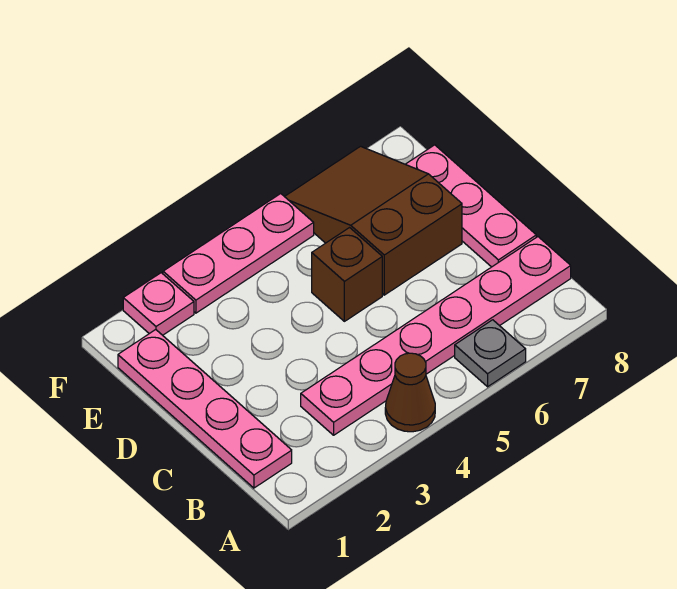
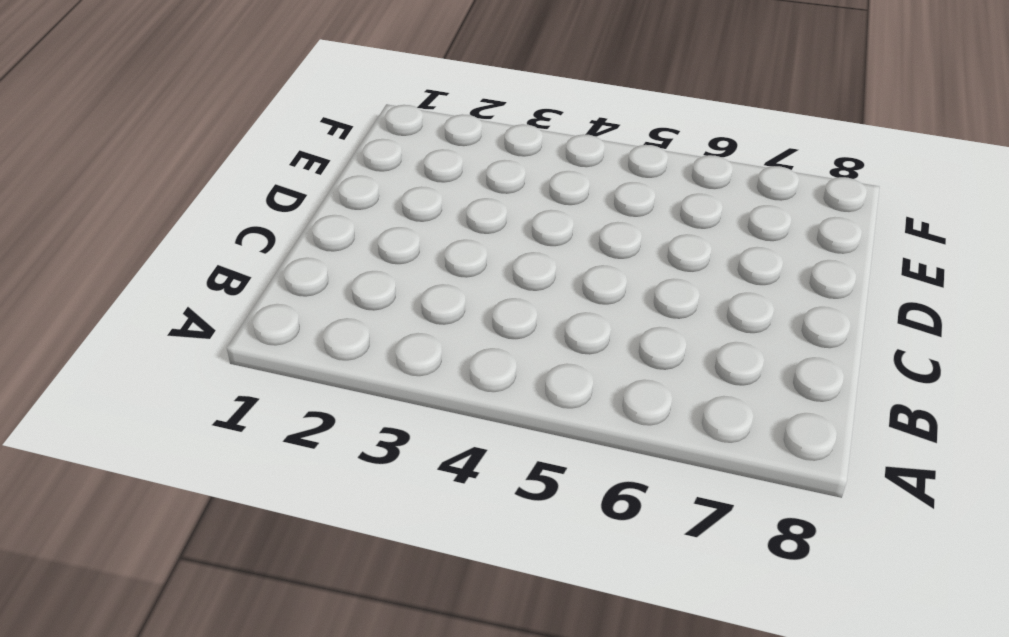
none -> brown 1x1 cone [385,353,435,432]
none -> grey 1x1 plate [455,320,526,387]

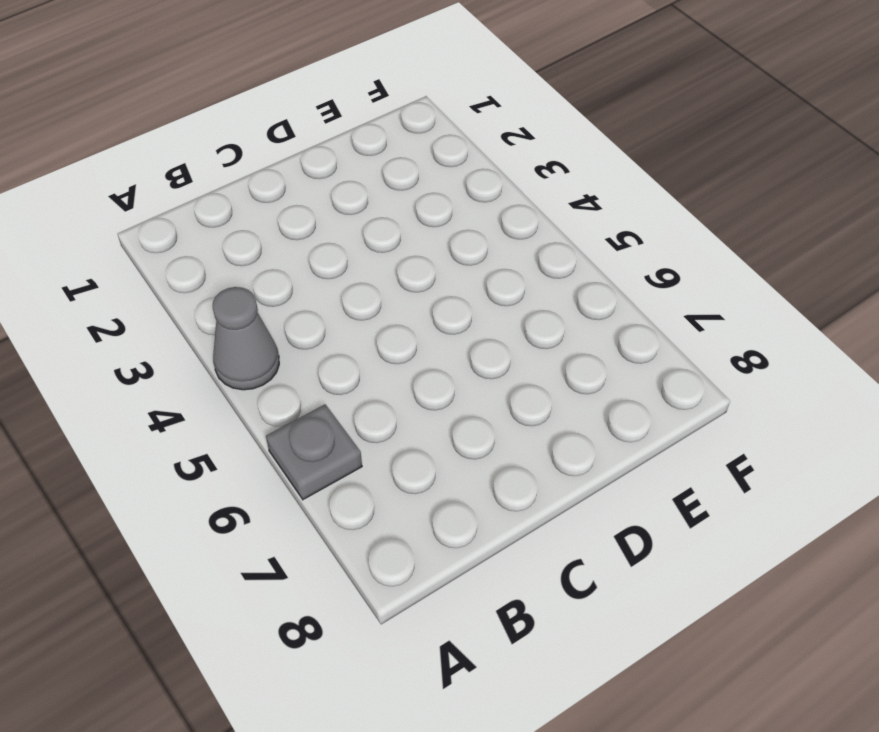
grey 1x1 cone [213,287,279,390] -> brown 1x1 cone [385,353,435,432]
none -> pink 1x4 plate [118,330,292,488]
none -> pink 1x6 plate [301,237,571,435]

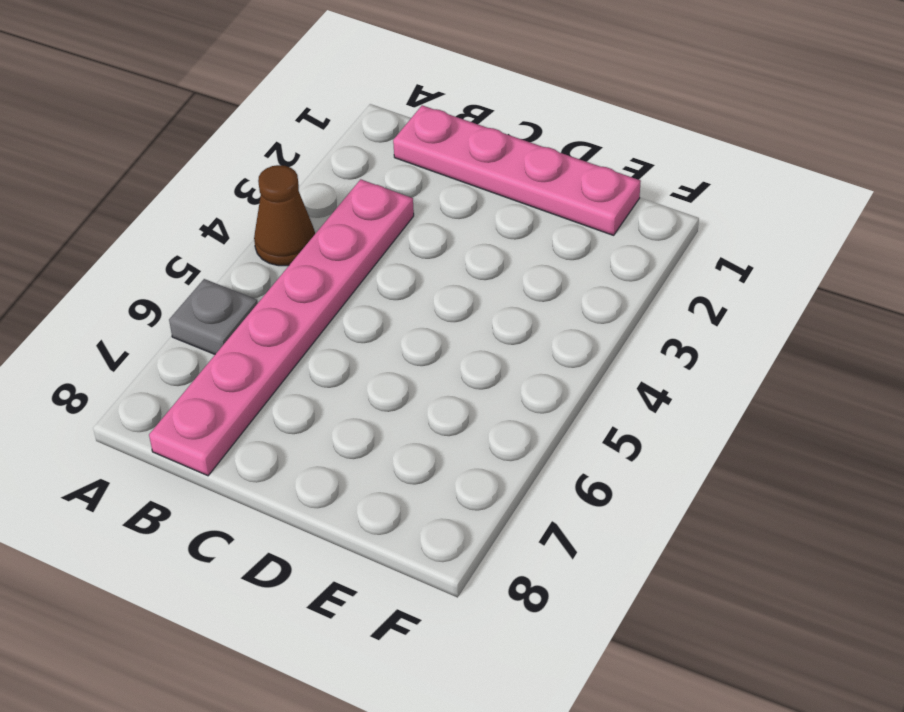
none -> pink 1x3 plate [405,145,536,267]
none -> brown 1x1 brick [312,228,382,321]

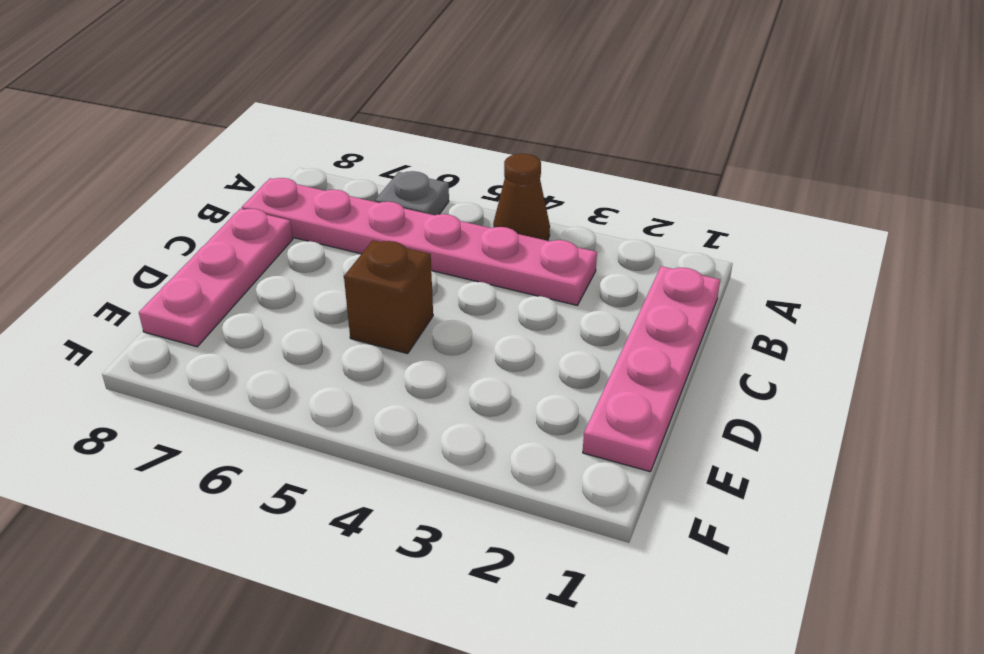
none -> brown 2x3 slope [285,146,462,295]
none -> pink 1x1 plate [123,273,194,335]

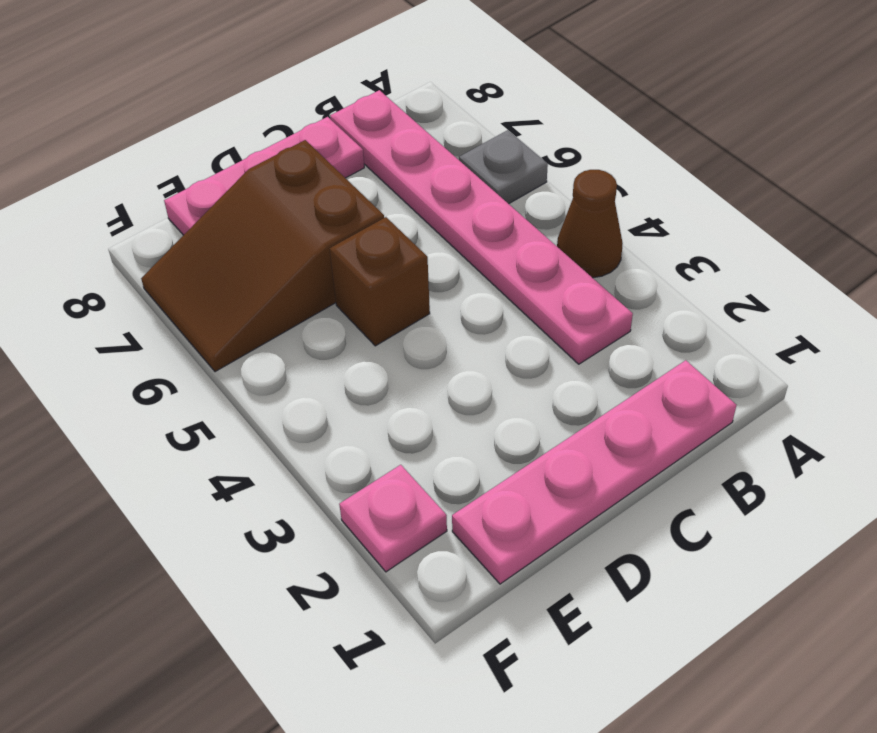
none -> pink 1x3 plate [163,194,314,313]

